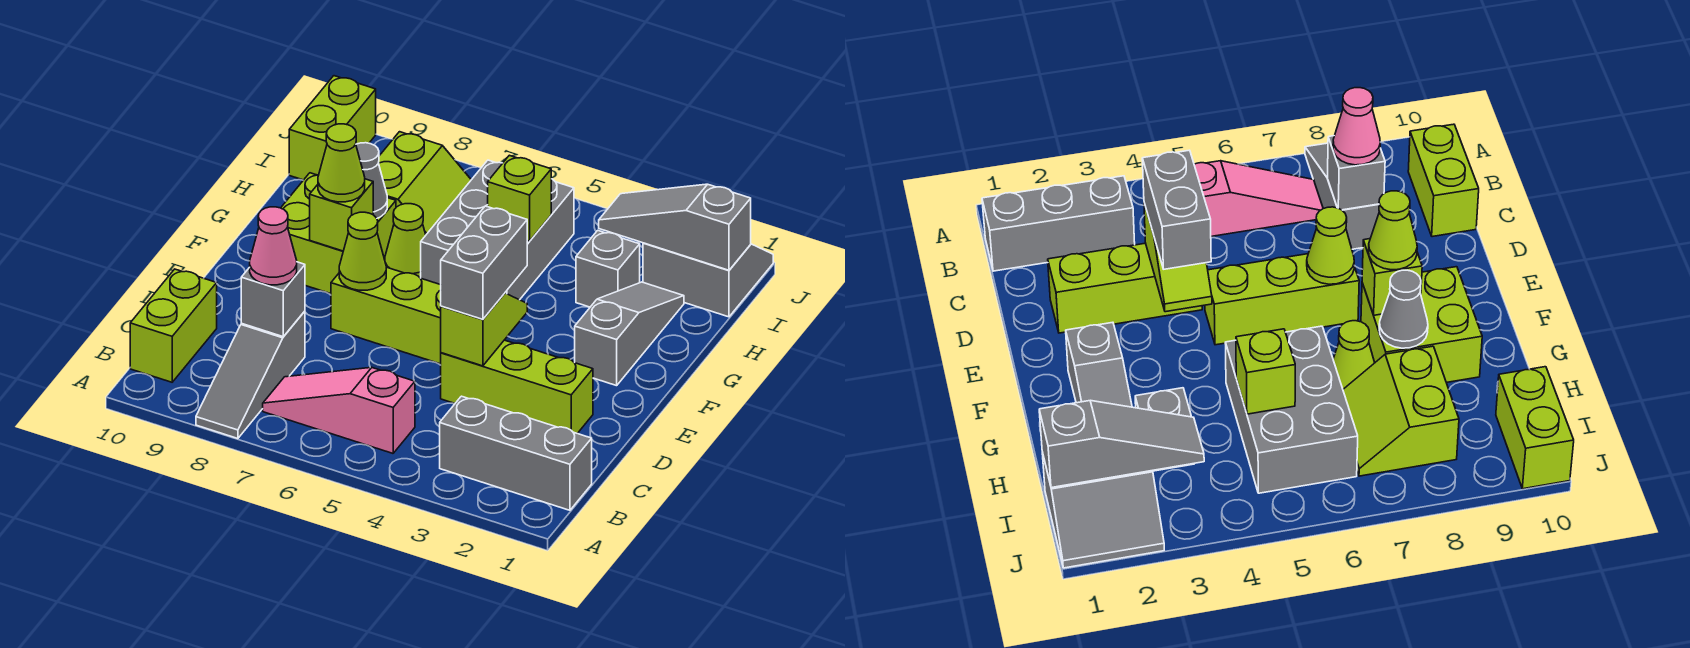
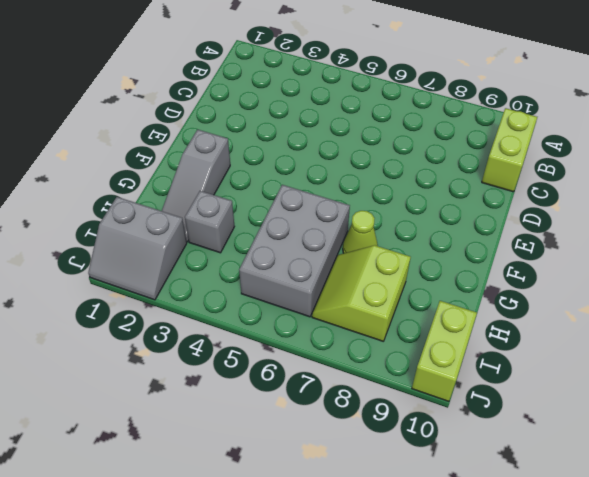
none -> grey 1x3 slope [196,311,305,439]
none -> grey 1x3 brick [440,396,592,510]
none -> pink 1x3 slope [263,367,415,453]

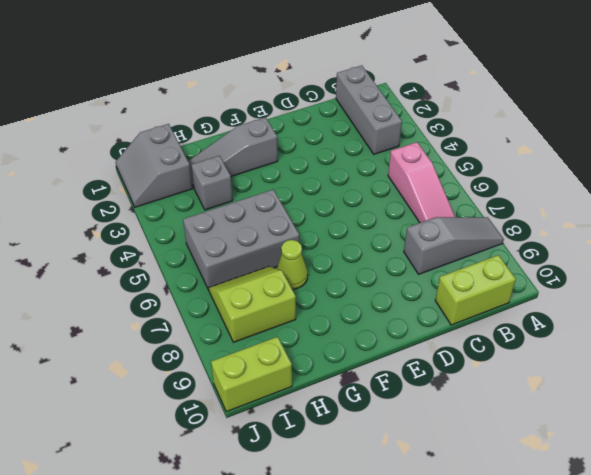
none -> lime 1x3 brick [441,340,593,433]
none -> lime 1x3 brick [331,267,441,364]
none -> lime 2x2 brick [281,173,396,294]

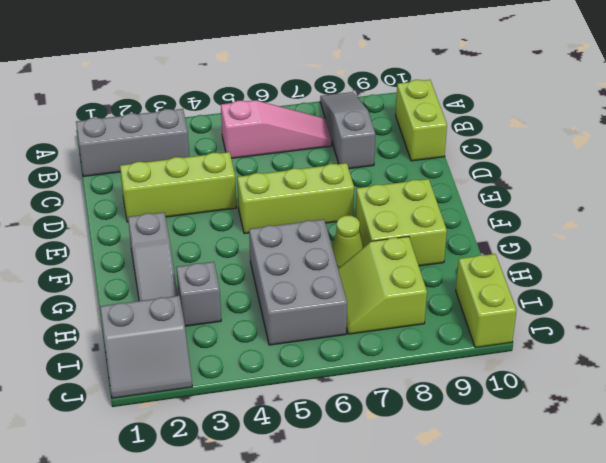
none -> grey 1x1 brick [241,262,305,337]
none -> lime 1x2 slope [441,293,527,366]
none -> lime 1x1 cone [339,212,386,290]

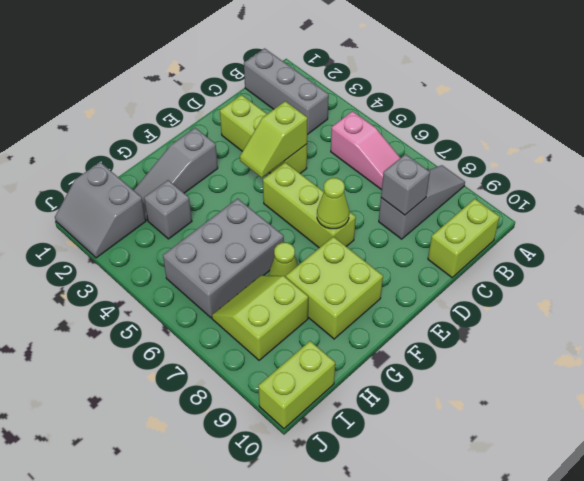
none -> lime 1x1 brick [310,179,373,251]
none -> grey 1x1 cone [356,143,387,218]
none -> lime 1x1 brick [488,155,551,241]

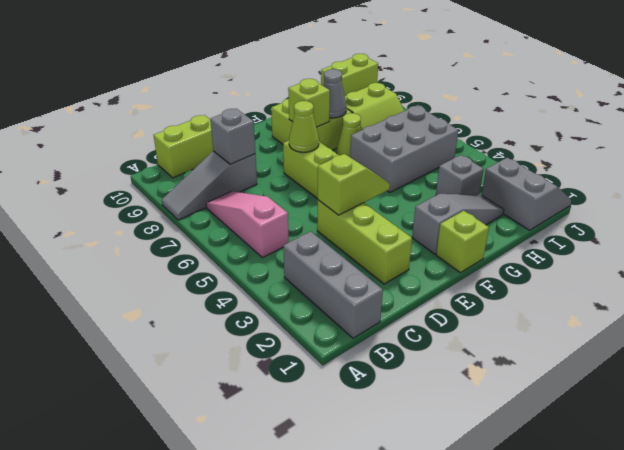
lime 1x1 brick [436,211,489,273] -> lime 1x1 brick moved to [488,155,551,241]
none -> grey 1x3 slope [599,184,751,270]
none -> pink 1x1 cone [250,207,297,285]
none -> grey 1x2 brick [441,206,527,319]

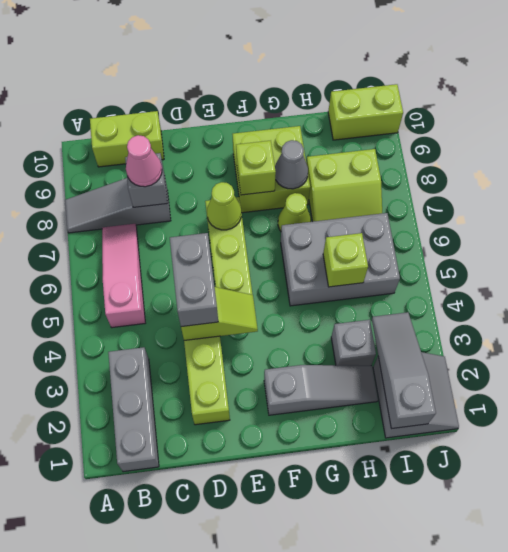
grey 1x2 brick [170,233,218,327] -> grey 1x2 brick turned to [441,206,527,319]
none -> lime 1x1 cone [318,124,365,202]

